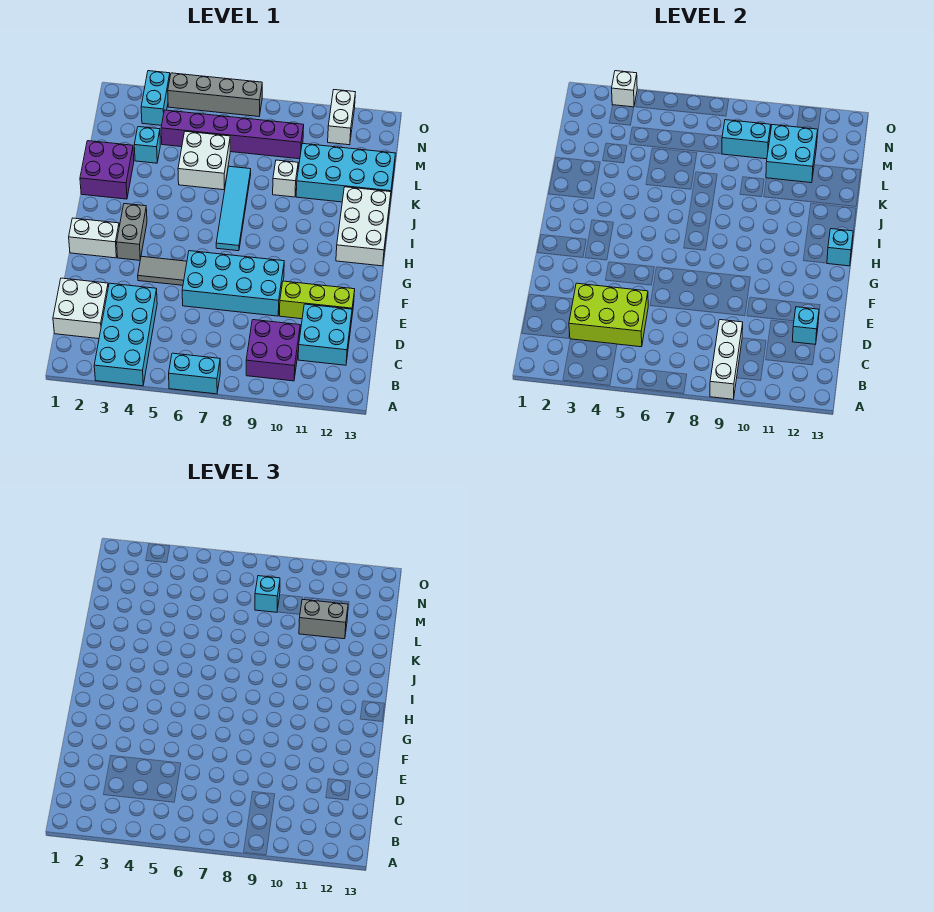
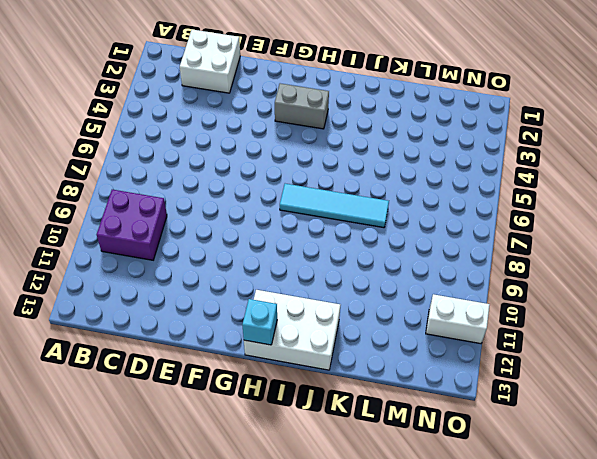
none -> cyan 2x4 brick [94,283,157,386]
none -> cyan 1x2 brick [169,353,220,394]
none -> cyan 2x2 brick [298,304,352,365]
none -> cyan 2x4 brick [182,251,284,316]

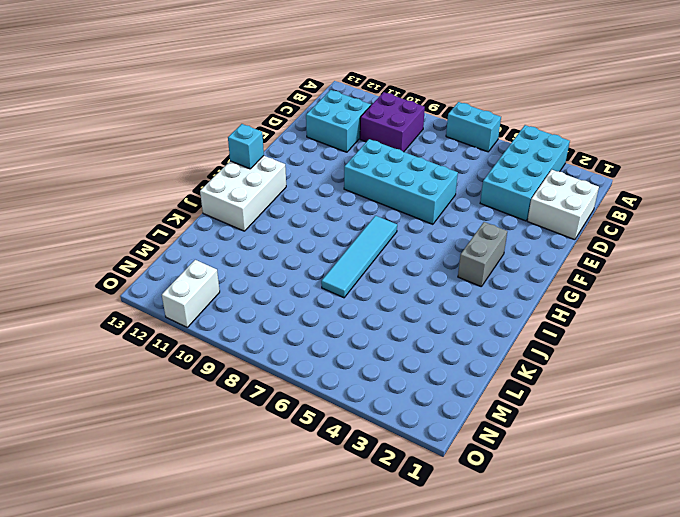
none -> lime 1x3 brick [280,281,355,322]
none -> grey 1x2 tile [138,256,187,285]
none -> white 1x2 brick [69,218,119,258]
none -> purple 2x2 brick [80,141,134,199]

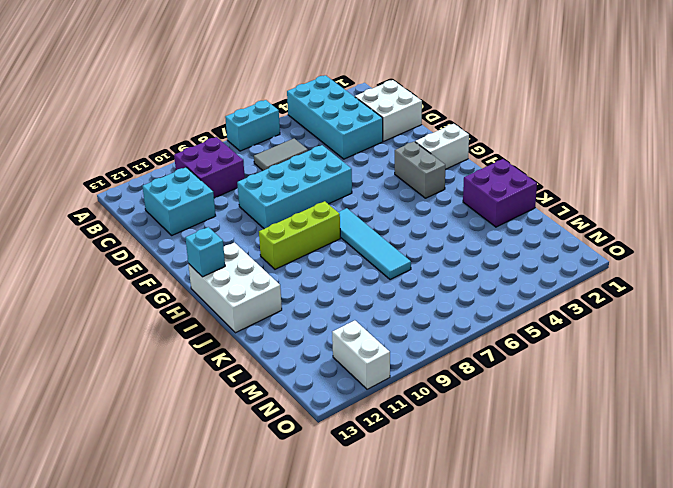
grey 1x2 tile [254,139,308,171] -> grey 1x2 tile moved to [138,256,187,285]
lime 1x3 brick [259,201,340,269] -> lime 1x3 brick moved to [280,281,355,322]
none -> white 2x2 brick [178,131,230,190]
none -> white 1x1 brick [273,160,298,197]
none -> cyan 2x4 brick [296,143,395,202]
none -> cyan 1x1 brick [134,127,160,163]

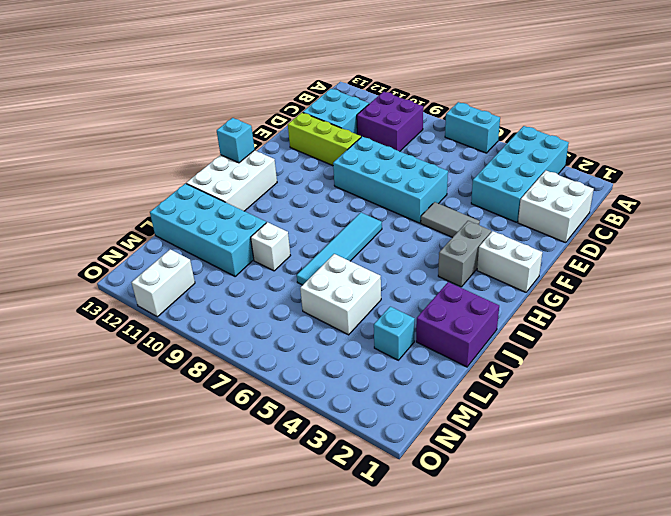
none -> purple 1x6 brick [161,110,304,159]
none -> cyan 1x2 brick [141,71,170,125]
none -> grey 1x4 brick [168,73,262,116]
none -> white 1x3 brick [710,320,743,399]

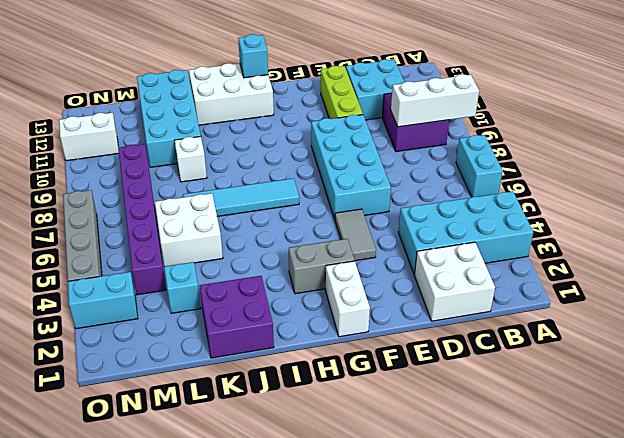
none -> lime 2x3 brick [569,283,648,347]
none -> cyan 1x1 brick [792,307,819,344]
none -> cyan 2x2 brick [766,125,818,183]
none -> cyan 1x2 brick [722,120,771,159]

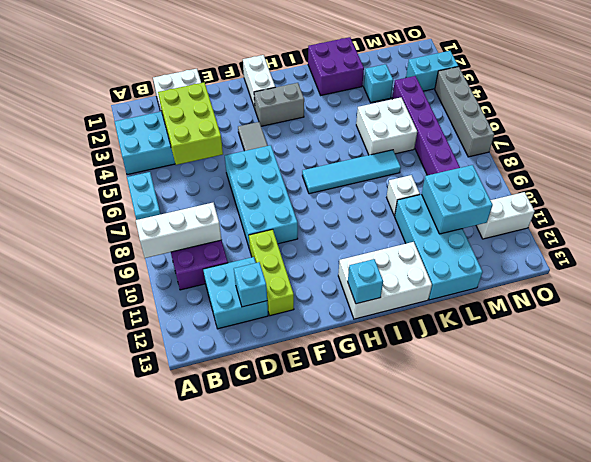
none -> cyan 1x2 brick [722,120,771,159]
none -> white 1x1 brick [612,71,637,107]
none -> grey 1x2 brick [299,599,348,639]
none -> cyan 1x1 brick [255,576,280,612]

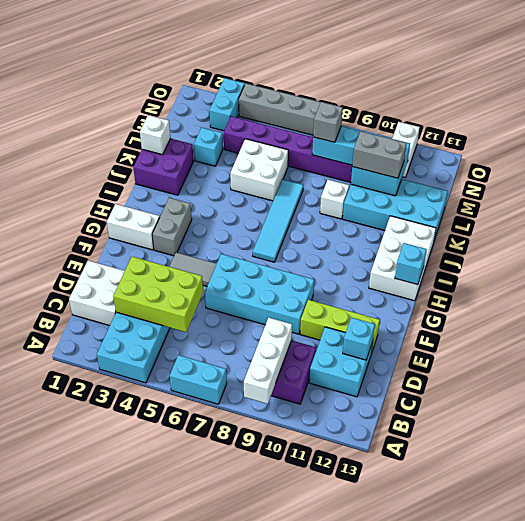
white 1x1 brick [140,115,171,155] -> white 1x1 brick moved to [612,71,637,107]
grey 1x1 brick [313,102,343,142] -> cyan 1x1 brick [255,576,280,612]

